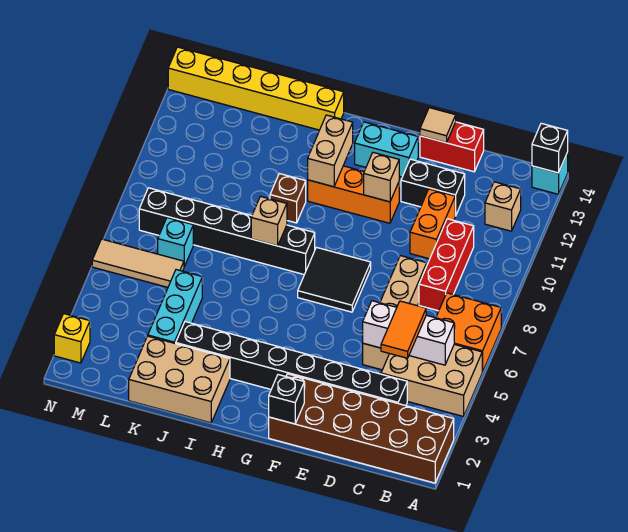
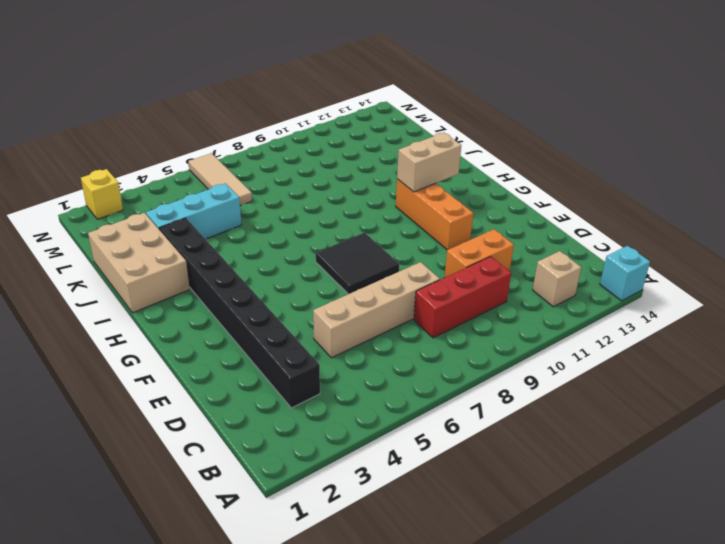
none -> brown 2x6 brick [269,374,454,483]
none -> tan 2x3 brick [381,344,482,416]
none -> orange 2x2 brick [436,293,501,372]
none -> black 1x2 brick [401,159,465,216]

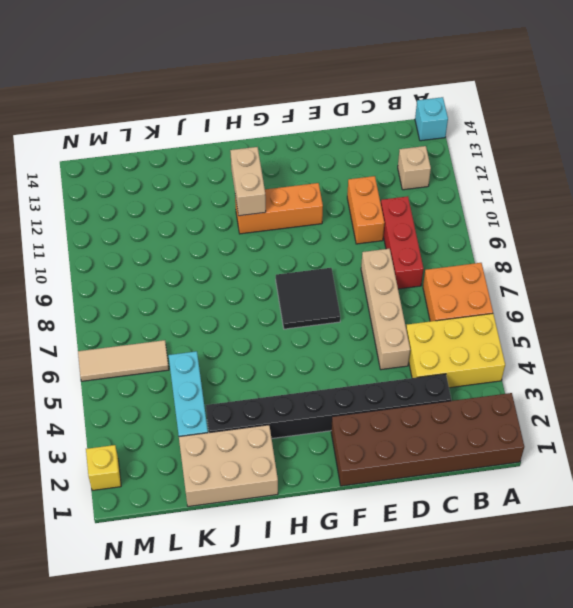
yellow 2x3 brick [406,314,505,388] -> tan 2x3 brick [381,344,482,416]
none -> black 1x2 brick [401,159,465,216]
none -> red 1x2 brick [420,122,484,172]
none -> cyan 1x2 brick [355,122,418,177]
none -> black 1x6 brick [139,188,315,275]

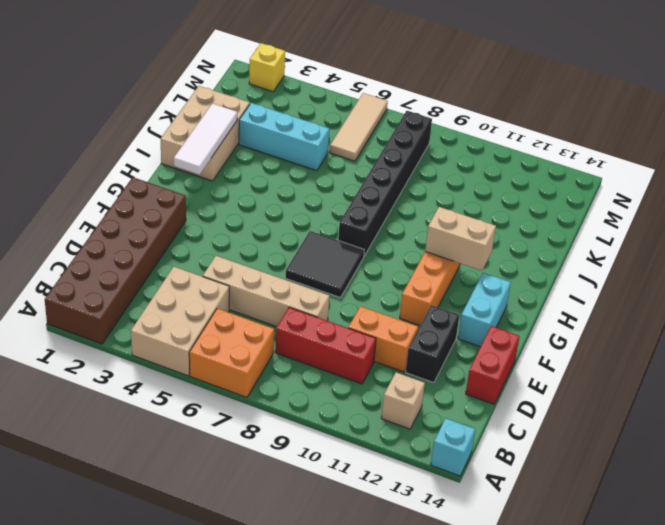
white 1x3 tile [174,103,237,175] -> none
none -> black 1x8 brick [176,322,407,406]
none -> brown 1x1 brick [270,174,306,223]
none -> yellow 1x6 brick [168,47,344,130]
none -> cyan 1x1 brick [158,218,193,267]

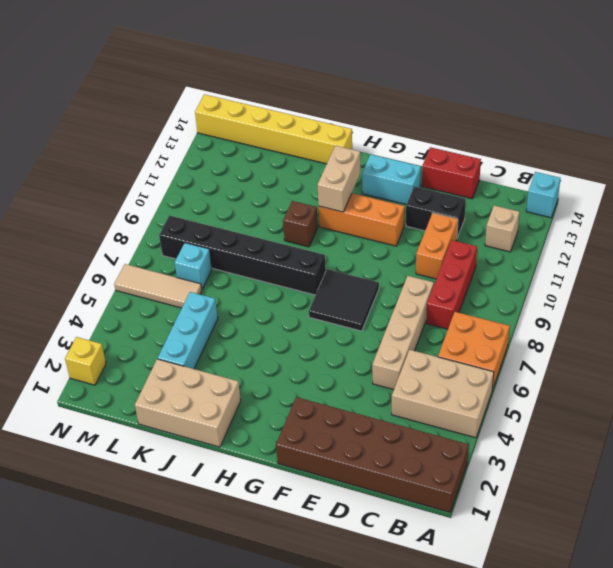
none -> black 1x8 brick [176,322,407,406]
none -> black 1x1 brick [532,123,568,173]
none -> white 1x3 brick [363,301,454,365]
none -> tan 1x1 tile [420,108,456,143]

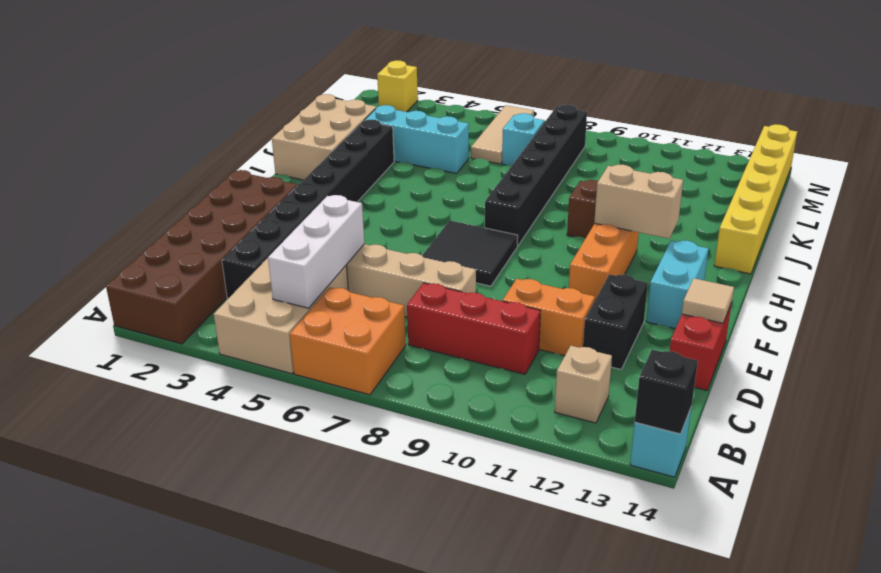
none -> black 1x1 brick [269,375,304,424]
none -> tan 1x1 brick [364,153,399,202]
none -> tan 1x1 brick [251,196,287,246]
none -> orange 1x2 tile [381,301,426,358]

